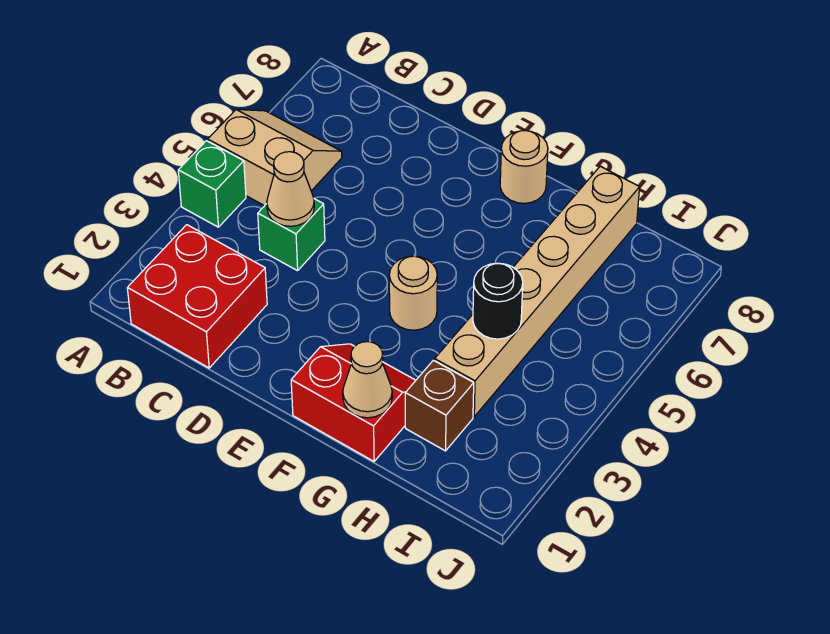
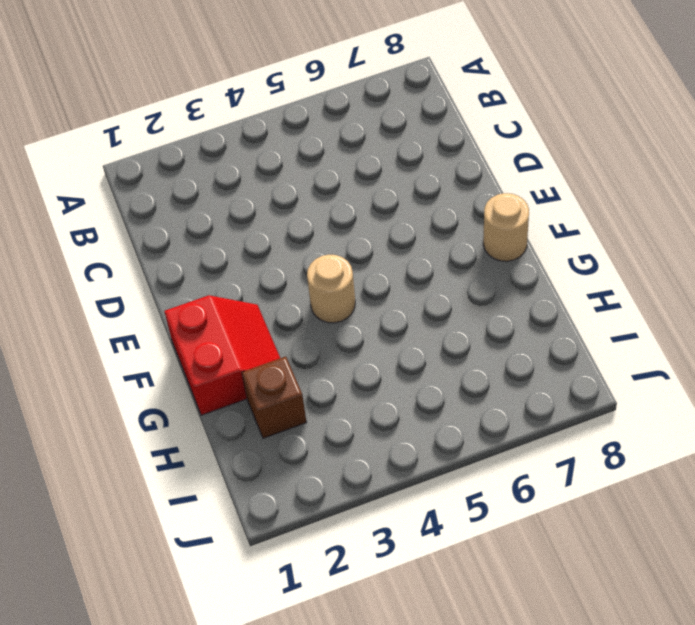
none -> green 1x1 brick [178,141,246,227]
none -> tan 2x2 slope [208,109,342,206]
none -> red 2x2 brick [127,225,267,368]

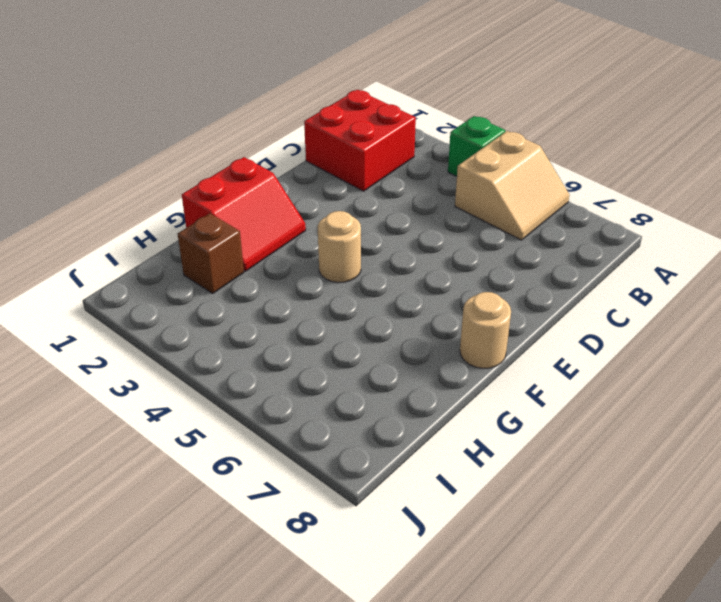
none -> green 1x1 brick [258,199,325,271]
none -> tan 1x6 brick [435,166,640,417]
none -> tan 1x1 cone [267,152,314,226]

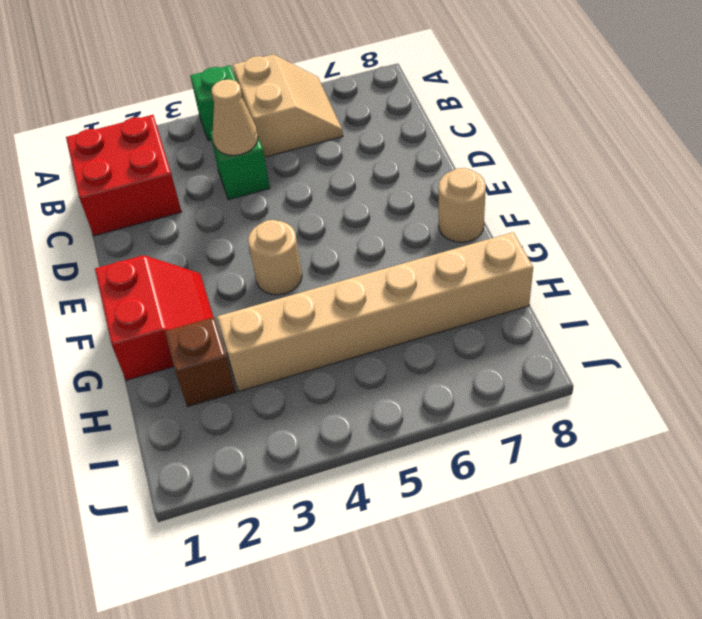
none -> tan 1x1 cone [343,342,392,418]
none -> black 1x1 round brick [473,263,523,339]

